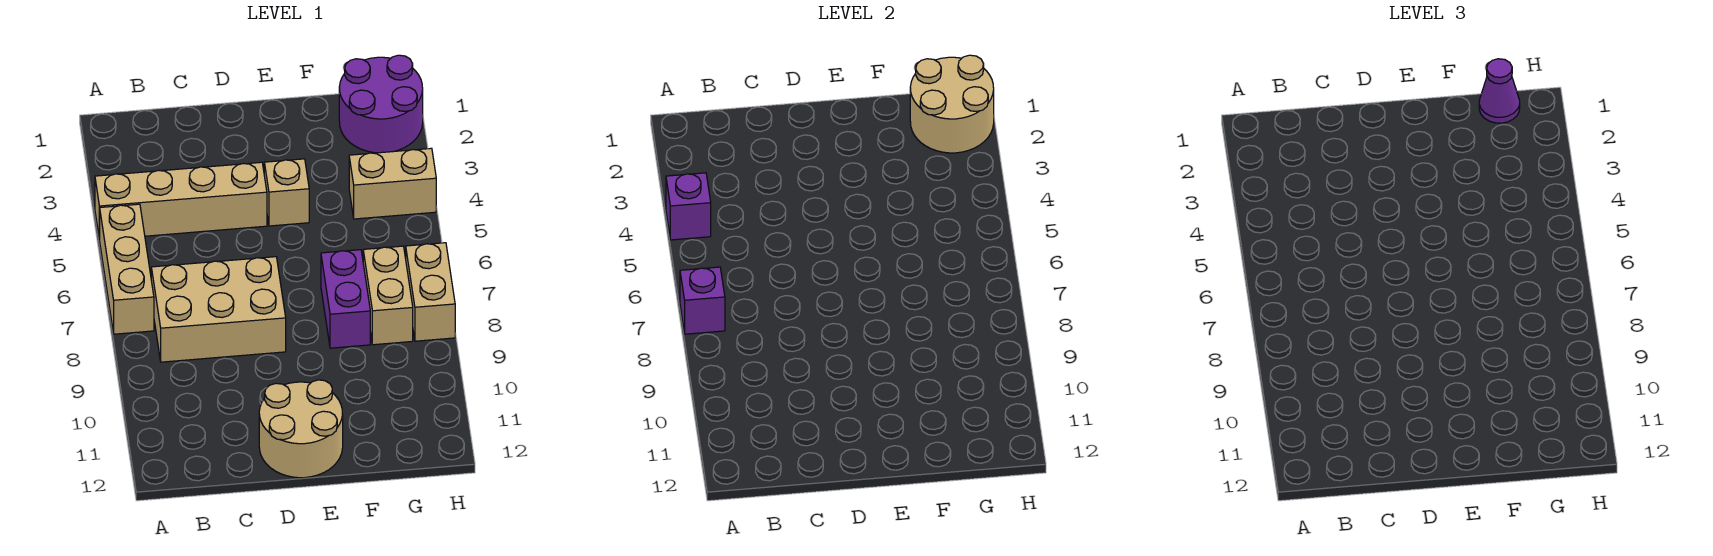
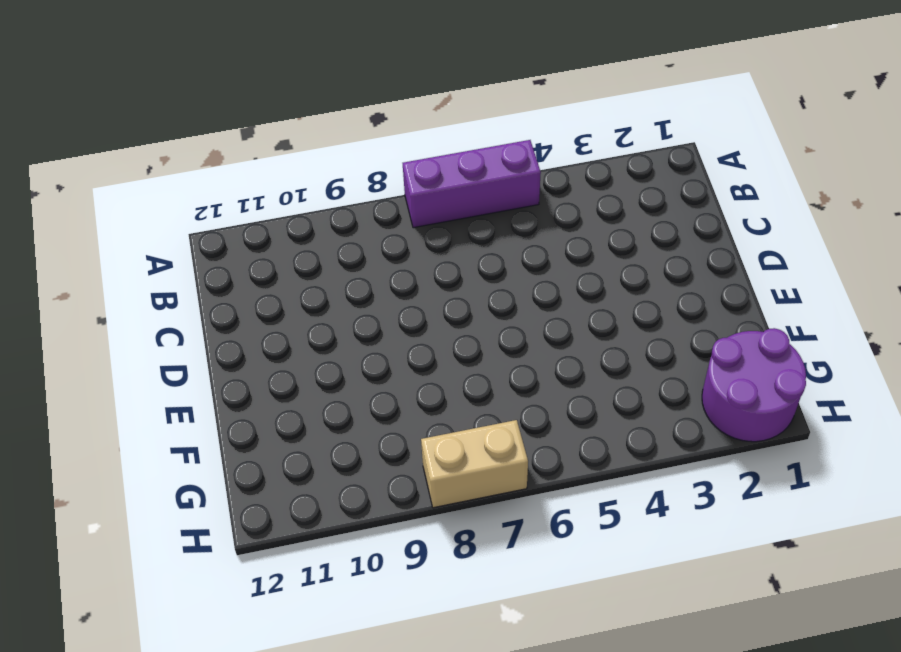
purple 1x3 brick [403,140,541,228] -> tan 1x3 brick [100,204,154,334]
none -> tan 1x4 brick [95,162,267,240]
none -> tan 2x3 brick [151,257,286,362]
none -> tan 2x2 round brick [259,380,343,478]

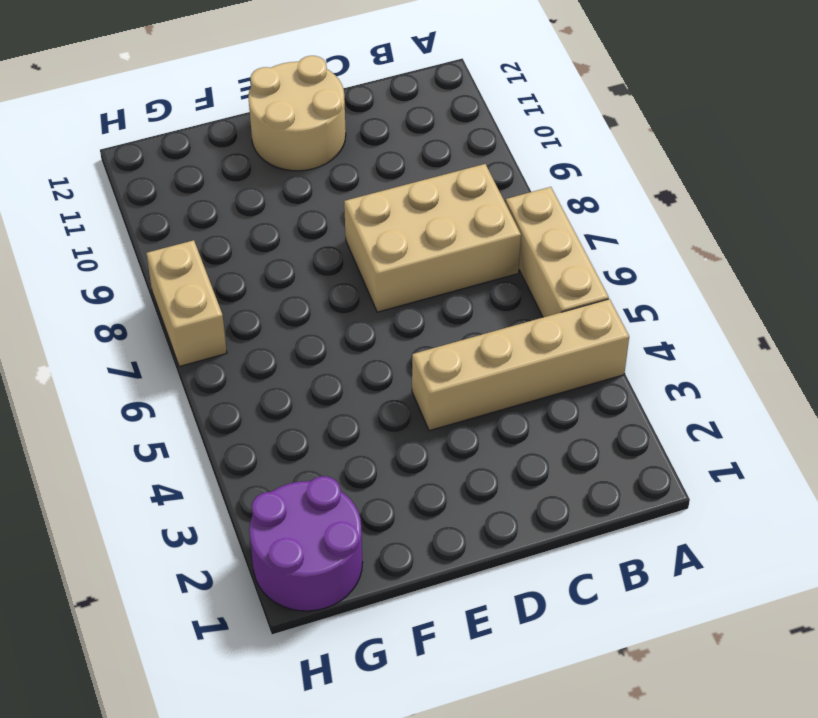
none -> tan 1x1 brick [264,159,309,226]
none -> purple 1x2 brick [321,250,370,348]
none -> tan 1x2 brick [349,148,436,219]

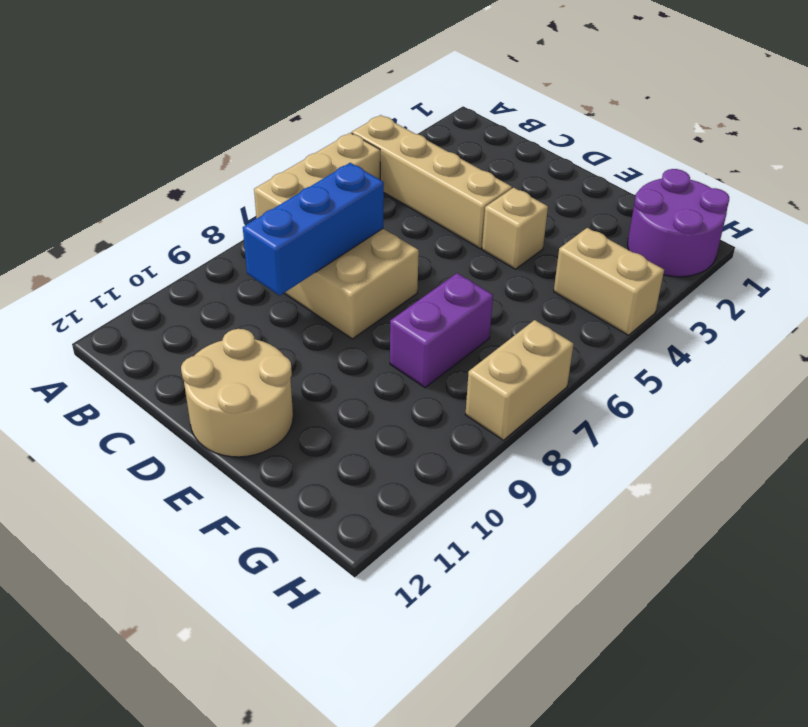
blue 1x3 brick [243,163,384,295] -> none
none -> tan 1x2 brick [363,246,413,345]
none -> purple 1x1 brick [666,173,711,240]
none -> purple 1x1 brick [680,267,725,334]

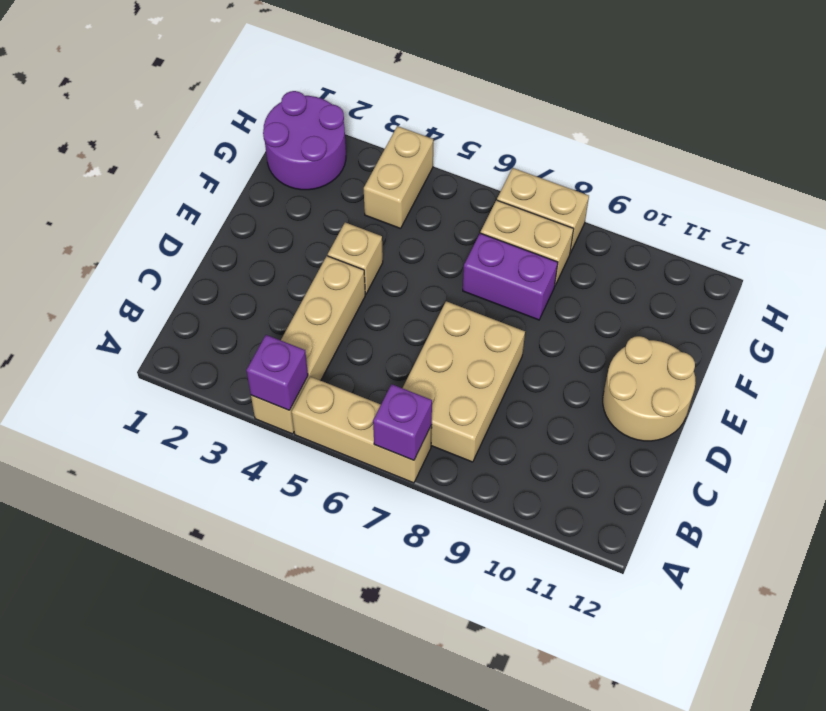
none -> tan 2x2 round brick [910,55,994,153]
none -> purple 1x1 cone [1479,59,1520,123]

